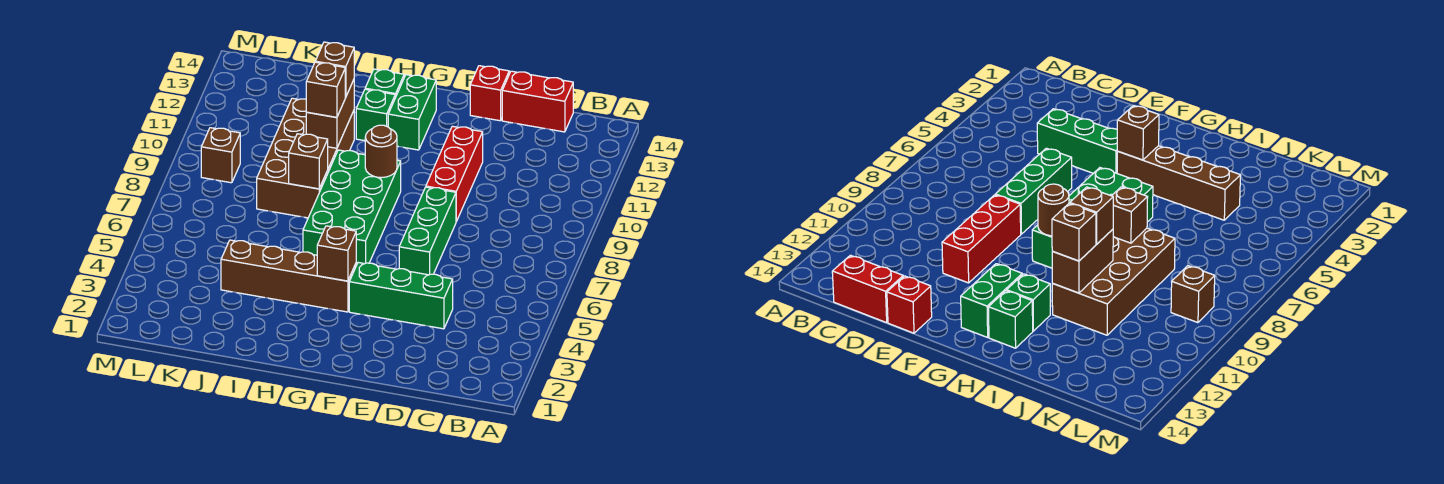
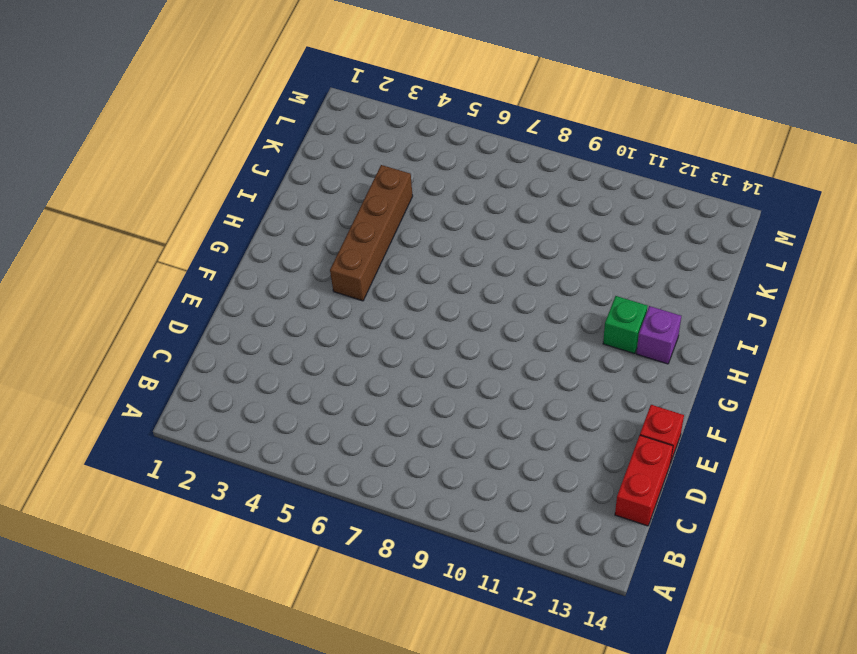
purple 1x1 brick [636,306,681,364] -> green 1x1 brick [365,69,404,98]
none -> green 1x3 brick [349,263,453,329]
none -> green 1x3 brick [399,187,456,275]
none -> red 1x3 brick [426,126,483,221]

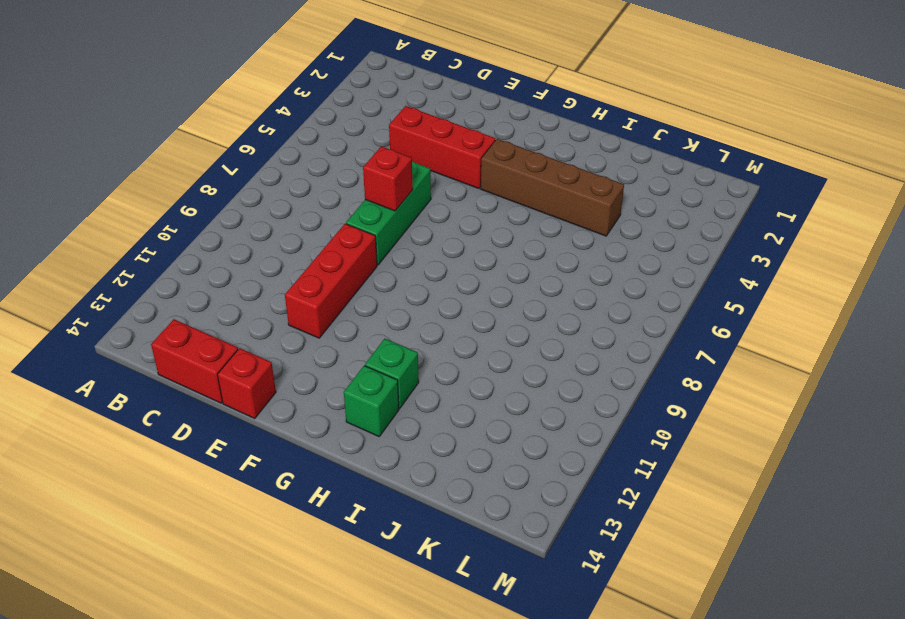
red 1x3 brick [389,106,495,189] -> green 1x3 brick [349,263,453,329]
red 1x1 brick [363,146,413,211] -> none
none -> green 2x4 brick [303,150,401,265]
none -> green 1x2 brick [388,75,436,150]
none -> brown 2x4 brick [257,98,354,218]

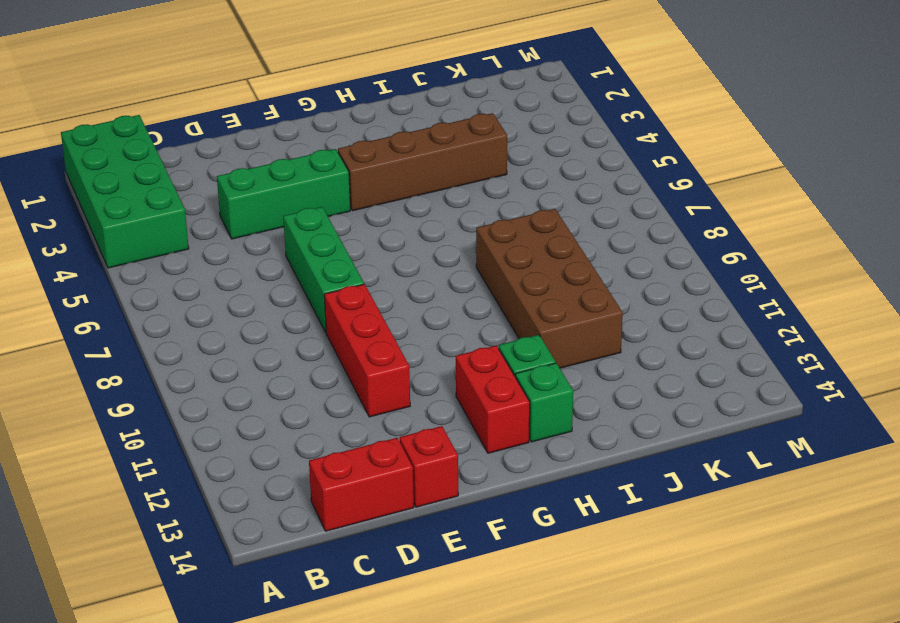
green 2x4 brick [61,115,189,268] -> green 2x4 brick moved to [303,150,401,265]
red 1x2 brick [456,346,530,453] -> green 1x2 brick [388,75,436,150]
none -> brown 1x1 brick [201,128,240,183]
none -> brown 1x1 brick [317,226,356,281]
none -> brown 1x1 round brick [365,125,397,178]

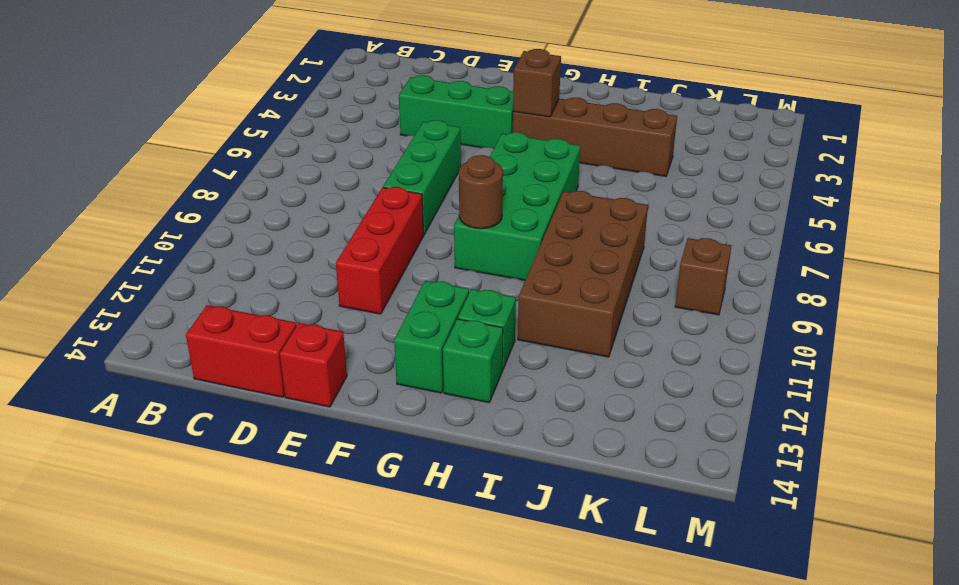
none -> brown 1x1 brick [289,134,328,189]
none -> brown 1x2 brick [306,80,354,148]
none -> brown 1x1 brick [306,62,345,117]

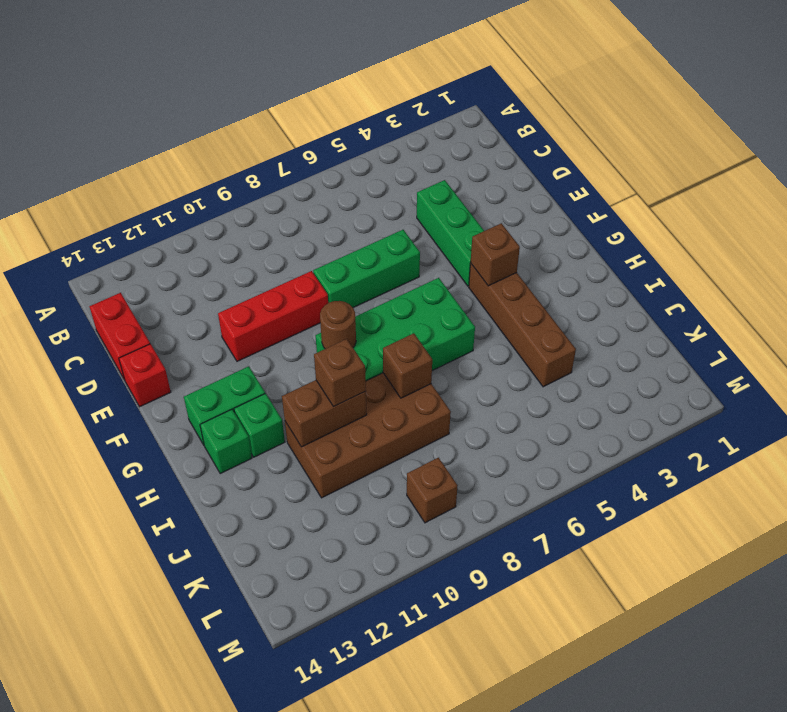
none -> brown 1x1 brick [315,42,354,97]

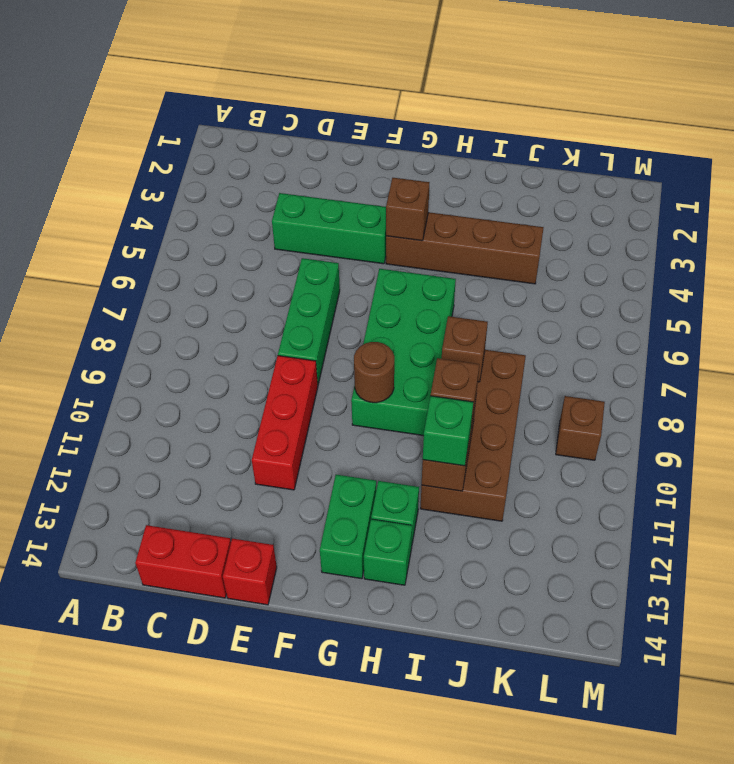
green 1x1 brick [423,396,473,466] -> brown 1x1 brick [315,42,354,97]

